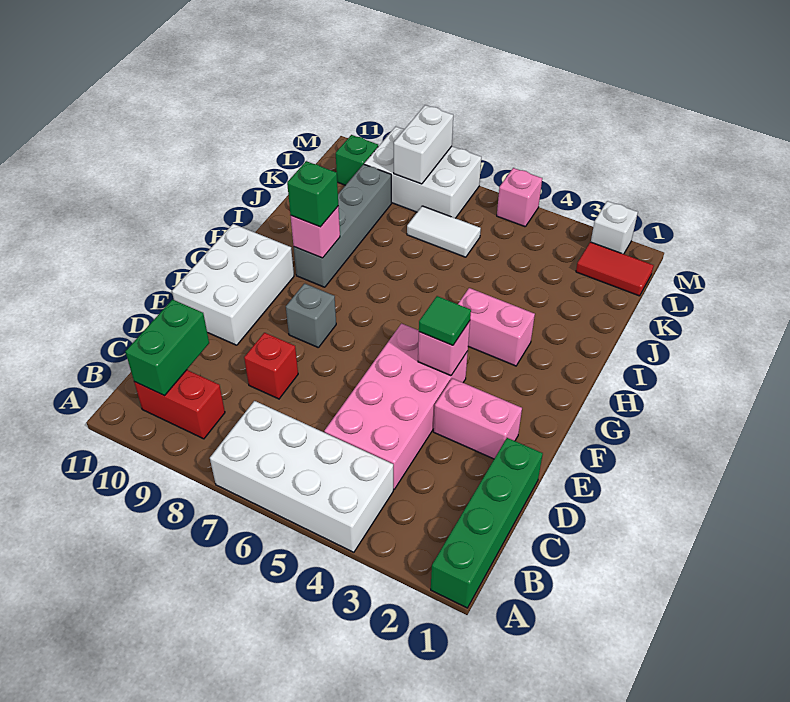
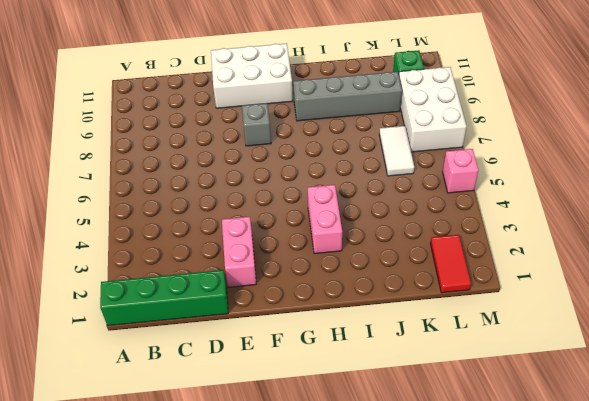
none -> white 2x4 brick [210,401,393,552]
none -> red 1x2 brick [134,370,225,439]
none -> pink 2x4 brick [324,324,468,489]

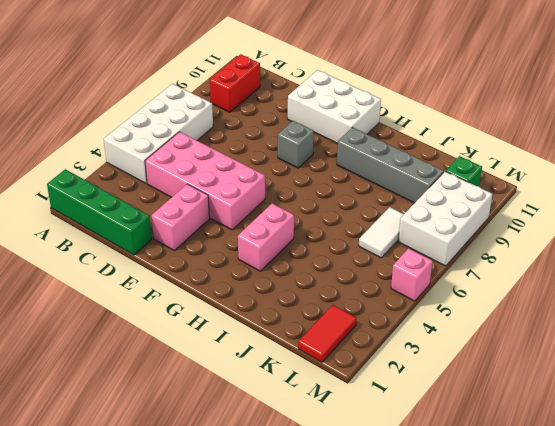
none -> red 1x1 brick [244,333,298,399]
none -> white 1x1 brick [591,201,638,254]
none -> green 1x2 brick [125,300,209,396]

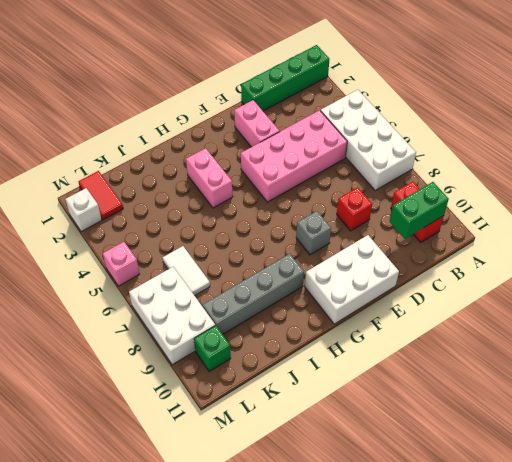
none -> pink 1x1 brick [418,321,470,376]
none -> pink 1x1 brick [291,206,340,258]
none -> white 1x2 brick [394,105,453,184]

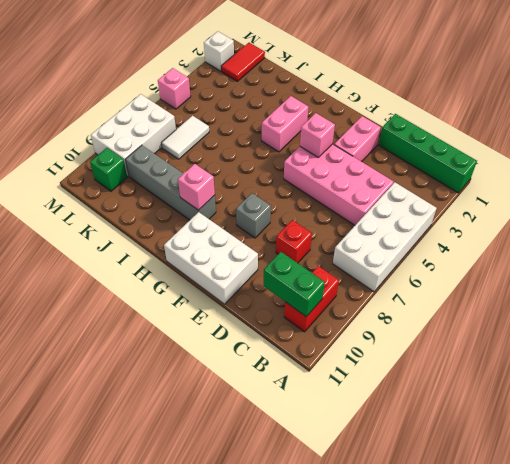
none -> white 1x2 brick [394,105,453,184]
none -> green 1x1 tile [419,296,471,345]
none -> green 1x1 brick [287,161,338,227]

